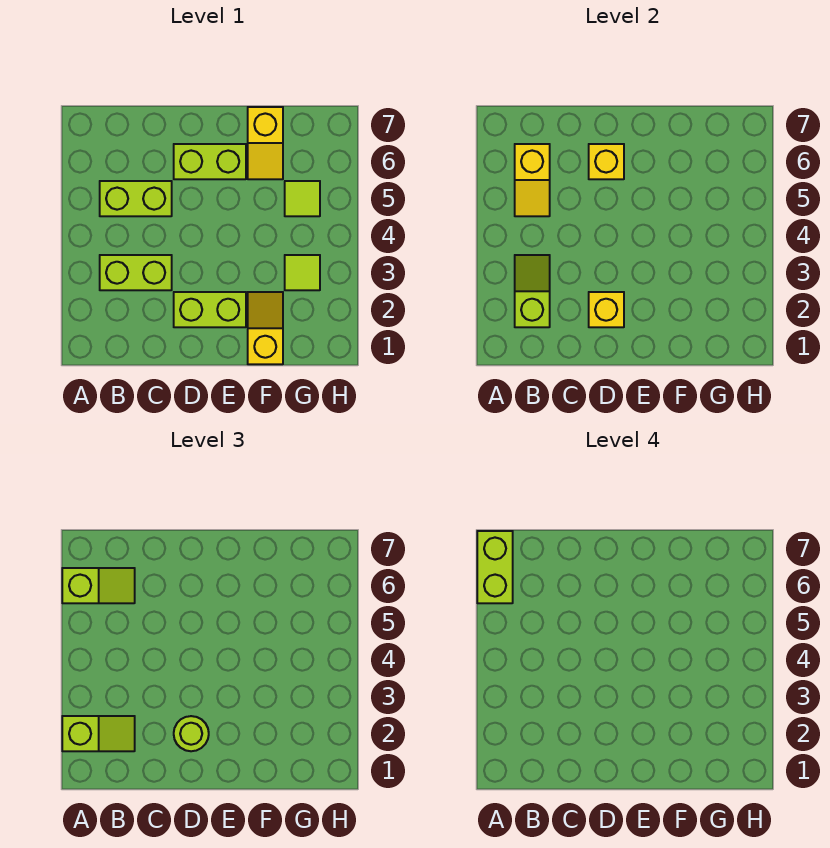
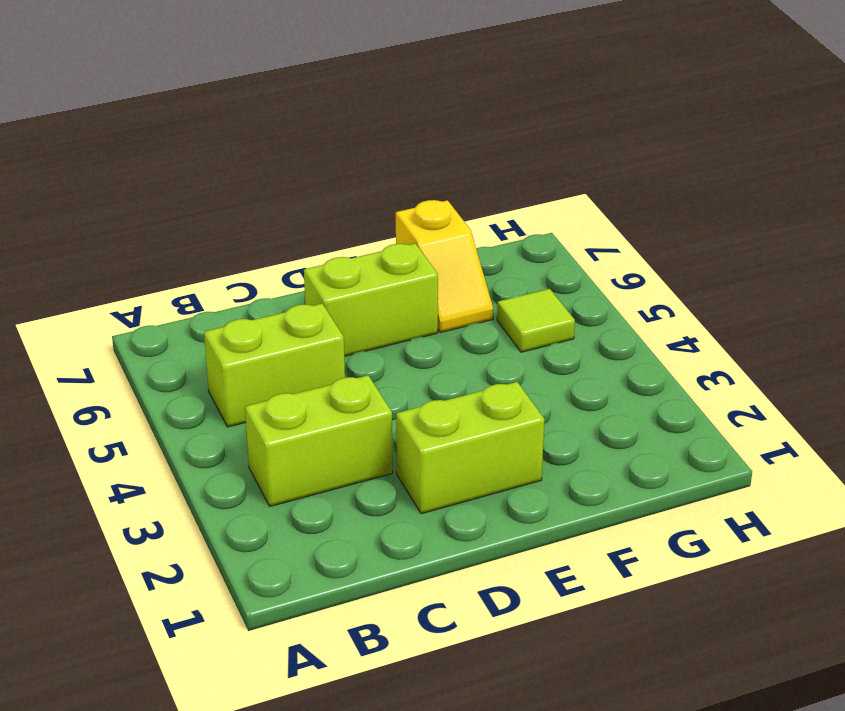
none -> yellow 1x2 slope [248,292,283,364]
none -> lime 1x1 tile [285,255,320,290]
none -> lime 1x2 slope [515,255,550,327]

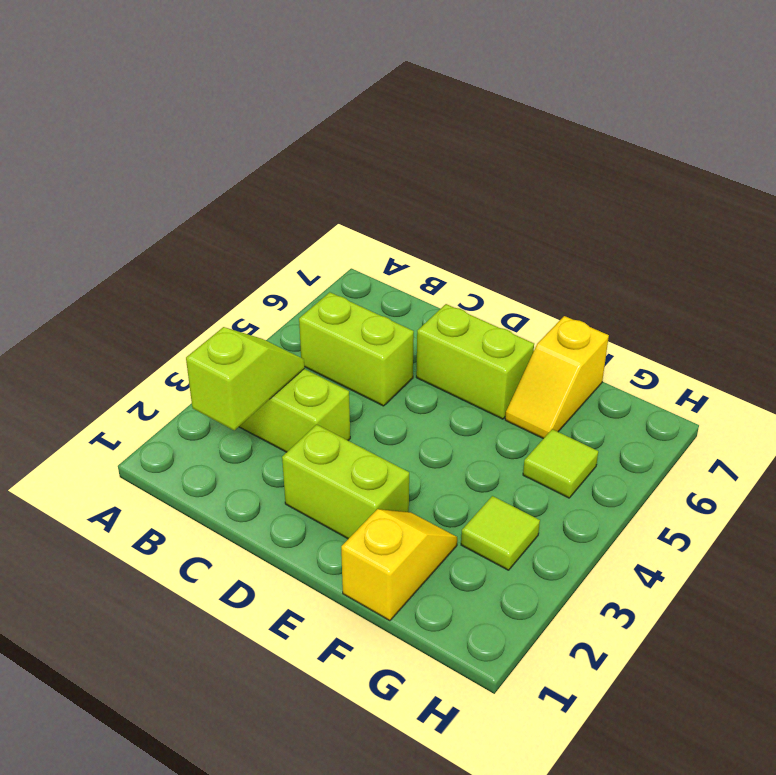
none -> yellow 1x2 slope [515,144,550,216]
none -> yellow 1x1 brick [589,292,624,327]
none -> yellow 1x1 brick [589,144,624,179]

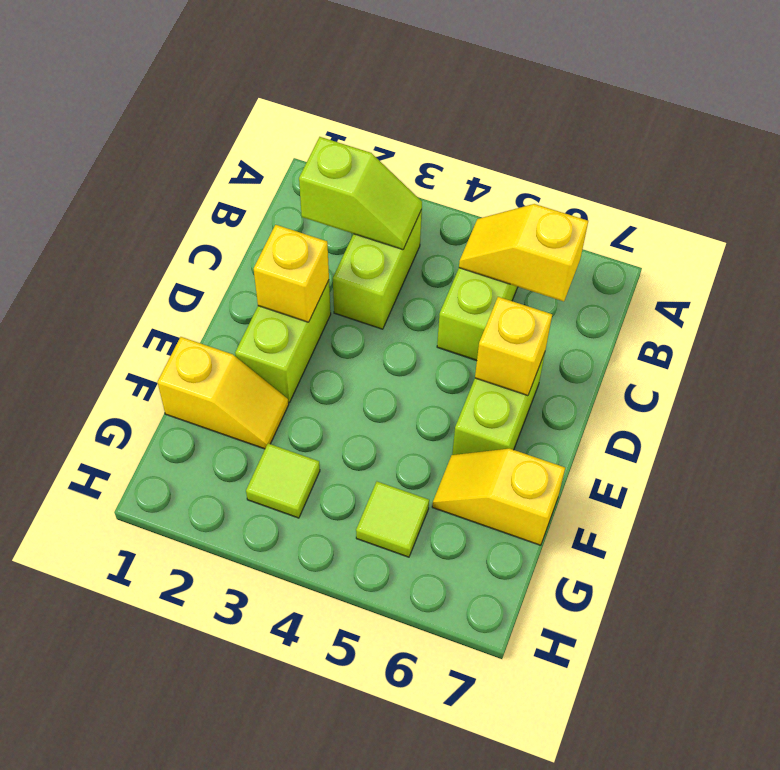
none -> lime 1x2 slope [62,716,135,751]
none -> lime 1x2 slope [62,568,135,603]
none -> lime 1x1 round brick [174,716,209,751]

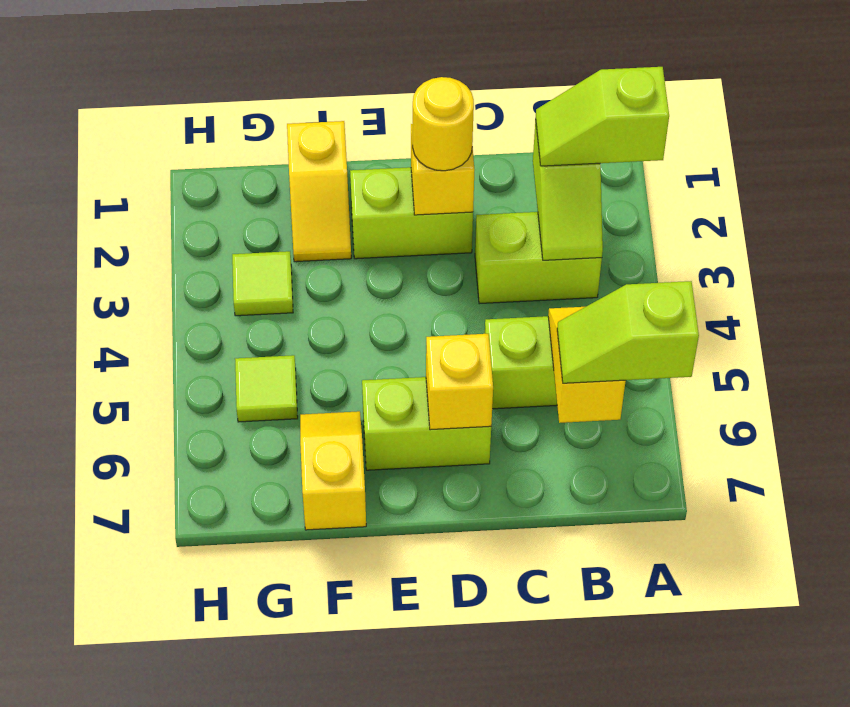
yellow 1x1 round brick [413,77,474,171] -> lime 1x1 round brick [174,716,209,751]
none -> lime 1x2 brick [477,531,513,603]

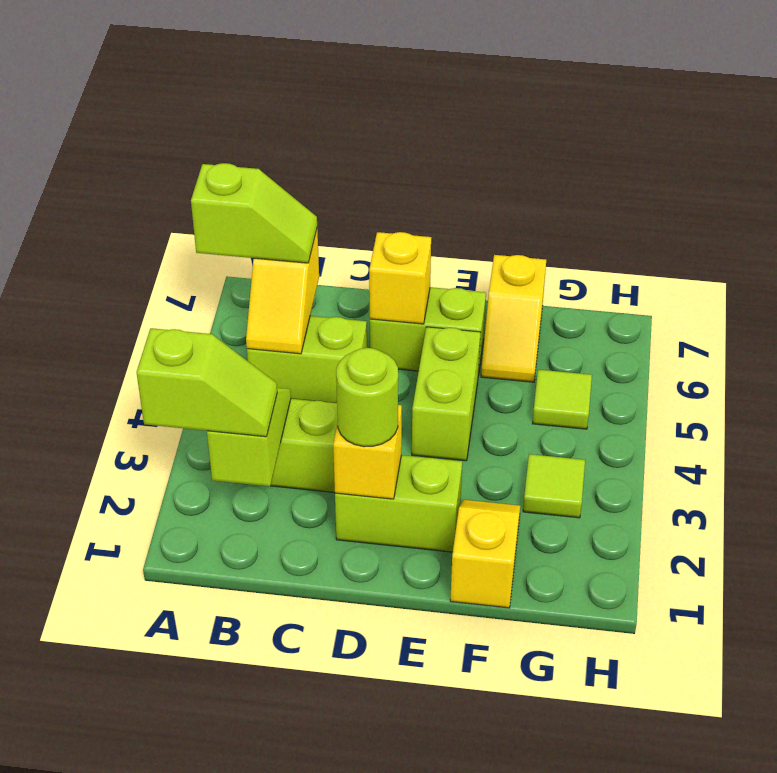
lime 1x2 brick [412,327,481,461] -> lime 1x2 brick moved to [477,531,513,603]

